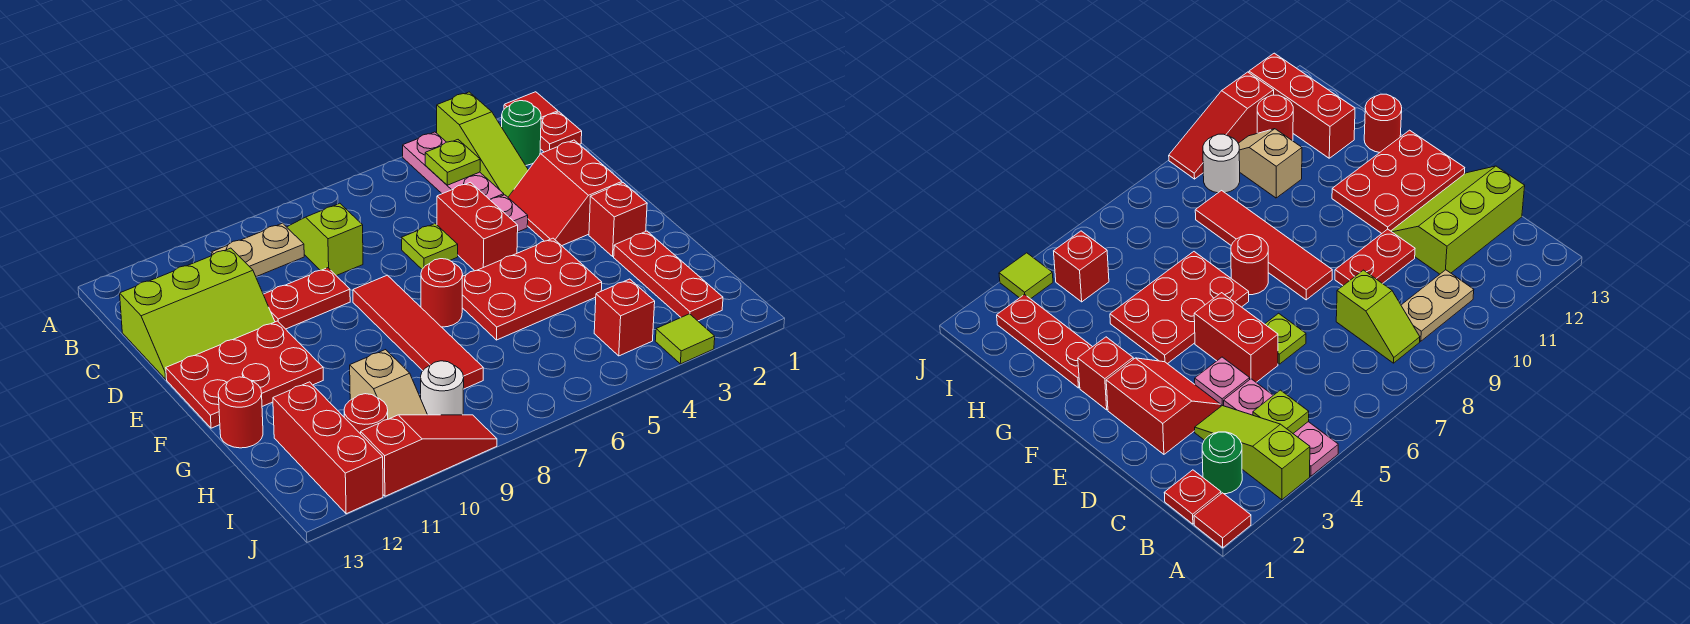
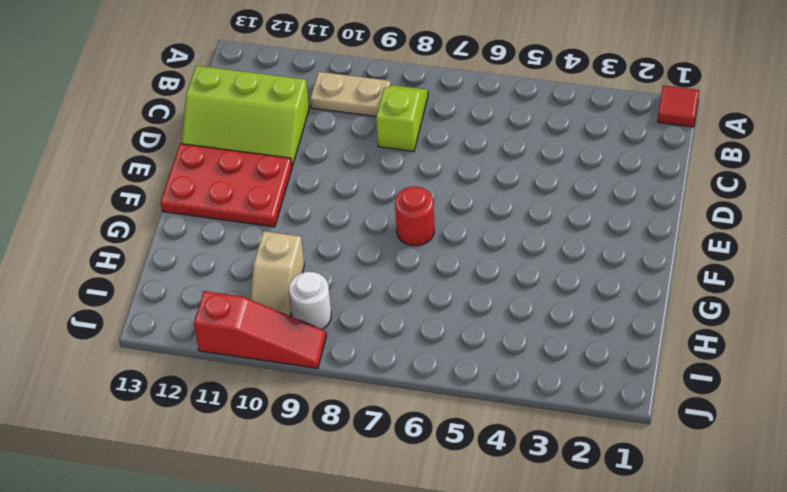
none -> lime 1x3 slope [437,92,528,197]
none -> pink 1x3 plate [403,132,504,200]
none -> red 1x1 plate [540,112,582,152]

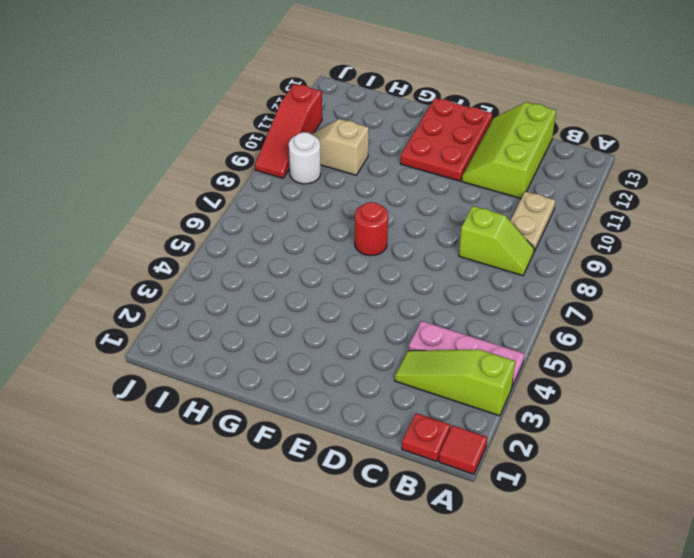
none -> green 1x1 round brick [502,101,541,165]
none -> red 2x2 slope [508,140,622,246]
none -> pink 1x1 plate [491,195,528,232]

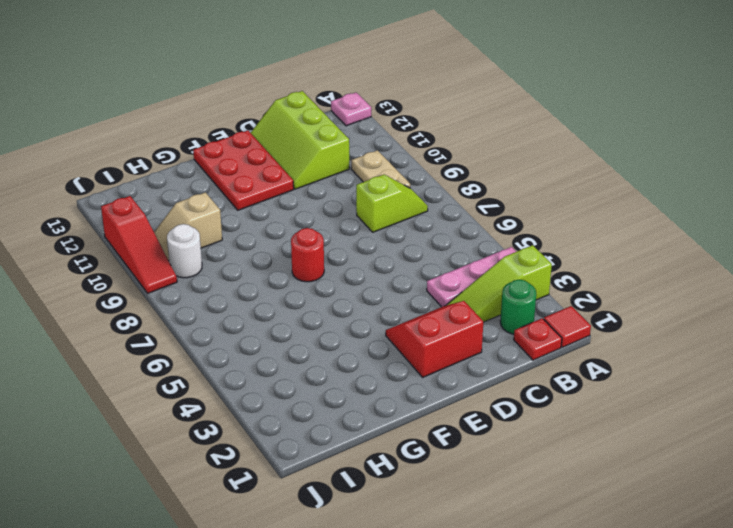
pink 1x1 plate [331,93,371,126] -> pink 1x1 plate moved to [491,195,528,232]
none -> red 1x2 brick [437,182,518,271]
none -> lime 1x1 plate [402,224,458,269]
none -> red 1x2 plate [263,268,350,329]

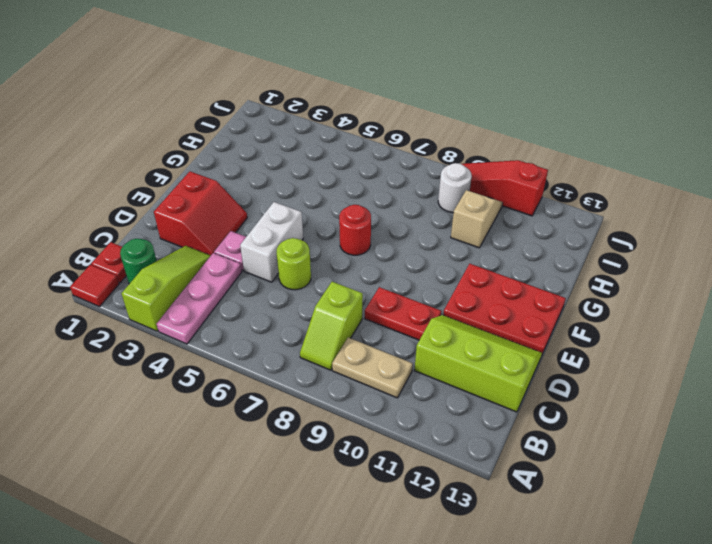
white 1x2 brick [240,202,303,282] -> red 1x2 brick [437,182,518,271]
lime 1x1 round brick [277,238,311,290] -> lime 1x1 plate [402,224,458,269]
none -> red 1x4 tile [353,275,483,389]
none -> red 1x1 brick [589,183,647,256]
none -> red 2x3 plate [462,238,602,340]

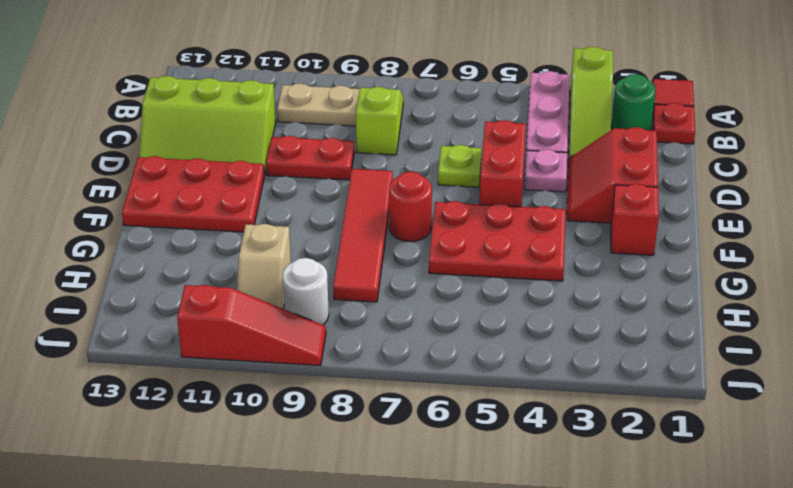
none -> red 1x3 plate [614,231,723,321]
none -> red 1x1 round brick [218,377,263,448]
none -> red 1x3 brick [273,382,383,514]

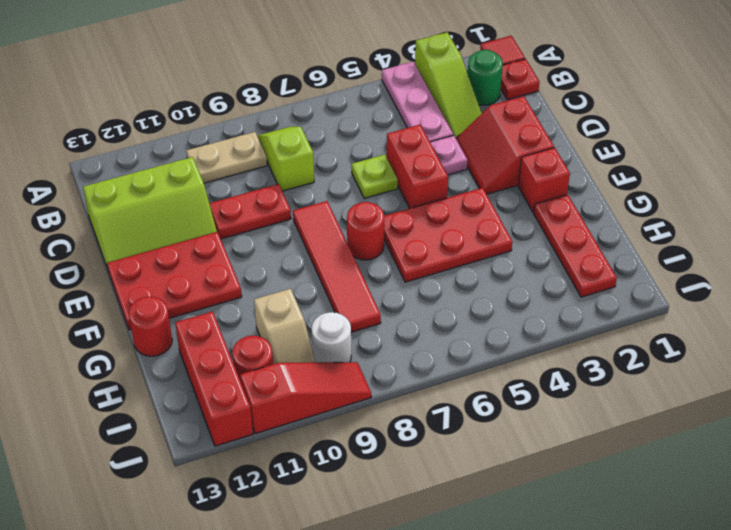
none -> red 1x1 brick [594,279,655,356]
none -> lime 1x1 tile [655,314,715,364]
none -> lime 1x1 plate [425,140,480,185]

